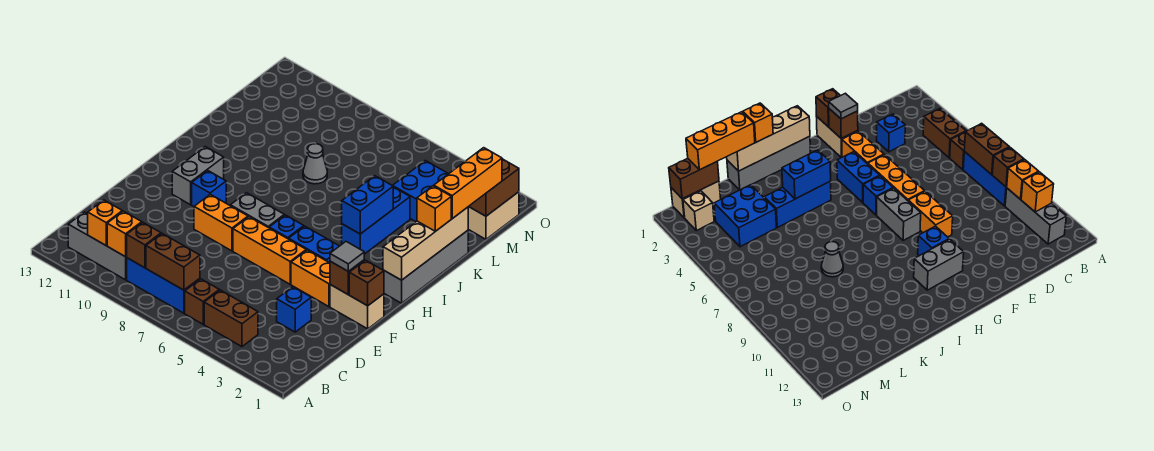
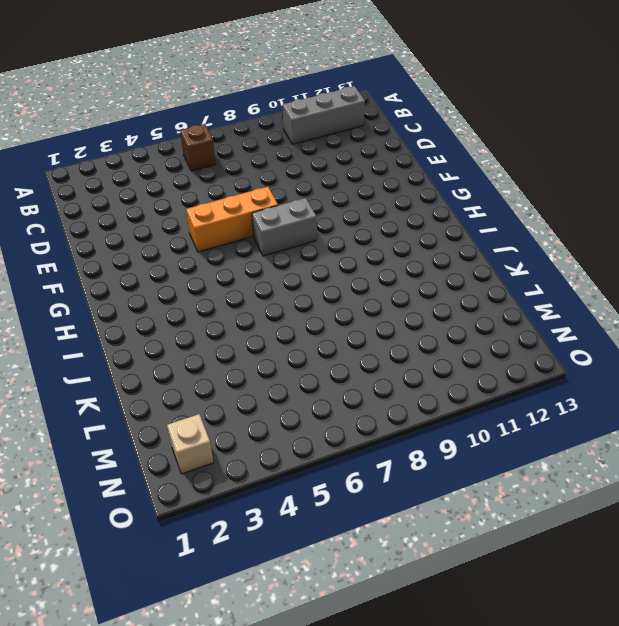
none -> brown 1x2 brick [204,290,258,347]
none -> blue 1x3 brick [127,258,200,313]
none -> blue 1x1 brick [277,287,311,332]
none -> tan 1x2 brick [330,285,384,329]

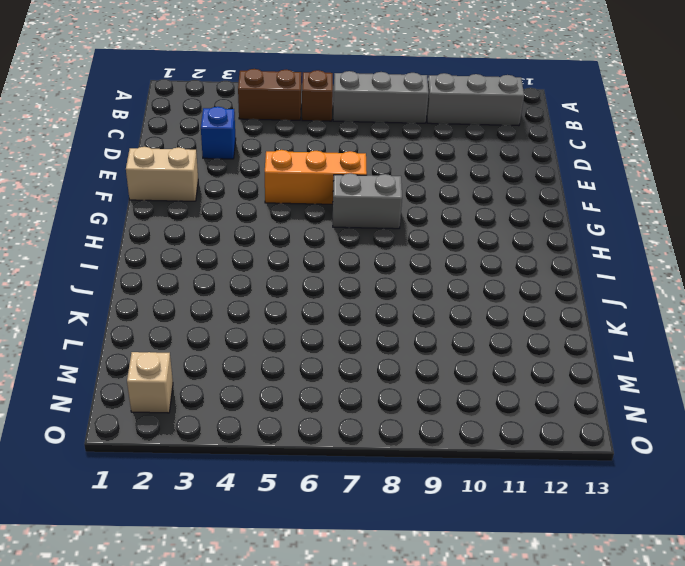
grey 1x3 brick [333,71,429,123] -> blue 1x3 brick [127,258,200,313]
none -> orange 1x2 brick [291,250,330,307]
none -> orange 1x2 brick [194,194,248,251]
none -> blue 1x2 brick [289,226,339,263]
none -> blue 1x1 brick [269,215,304,239]

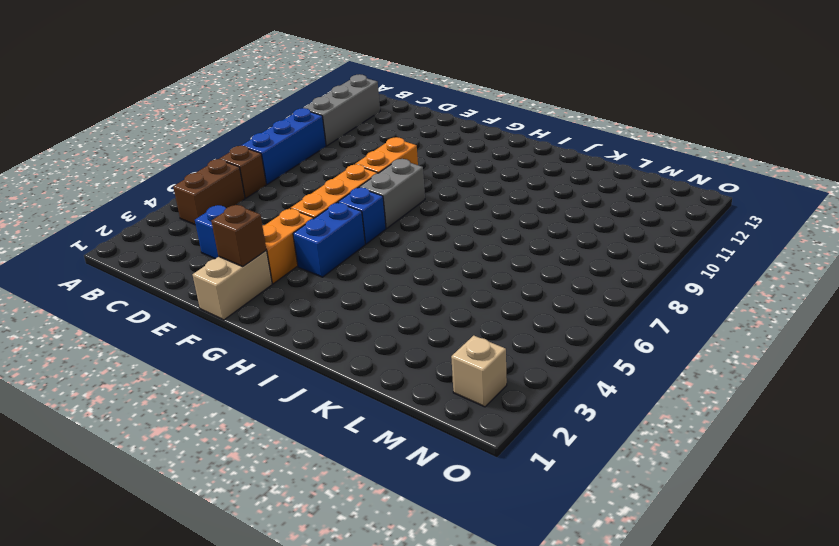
none -> blue 1x1 brick [192,171,226,207]
none -> grey 1x2 brick [172,147,224,205]
none -> grey 1x4 brick [383,230,468,303]
none -> blue 1x3 brick [342,187,410,254]

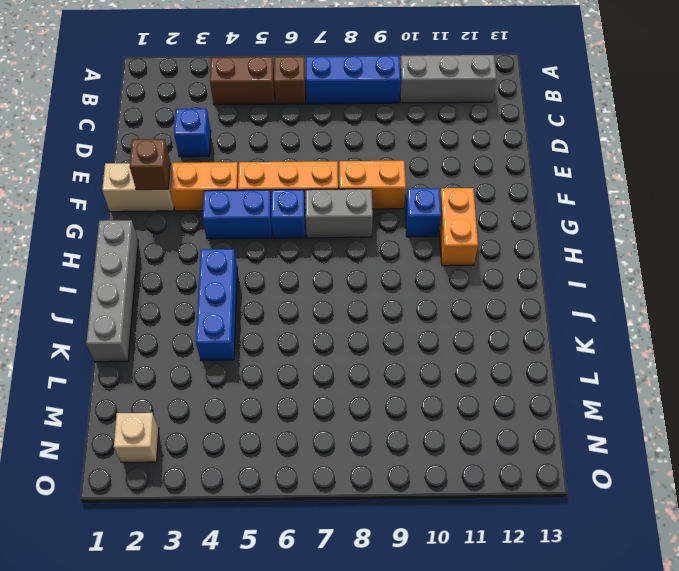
orange 1x2 brick [439,188,478,266] -> grey 1x2 brick [172,147,224,205]
none -> grey 1x1 cone [303,144,327,184]
none -> blue 2x2 brick [393,161,448,222]
none -> tan 1x2 brick [468,192,519,239]
none -> brown 1x2 brick [146,234,200,290]

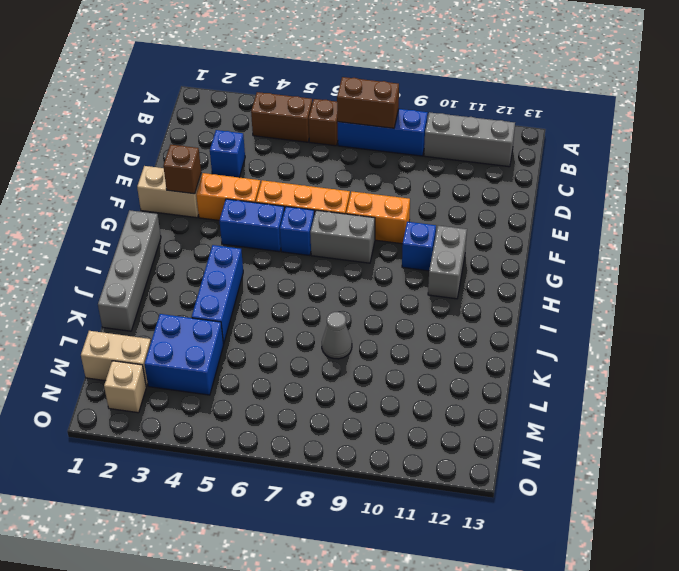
tan 1x2 brick [81,331,151,386] -> tan 1x2 brick turned to [468,192,519,239]
none -> brown 1x1 brick [127,222,161,268]
none -> orange 1x1 brick [107,211,142,257]
none -> orange 1x1 brick [88,200,122,245]
none -> brown 1x1 brick [349,260,384,306]

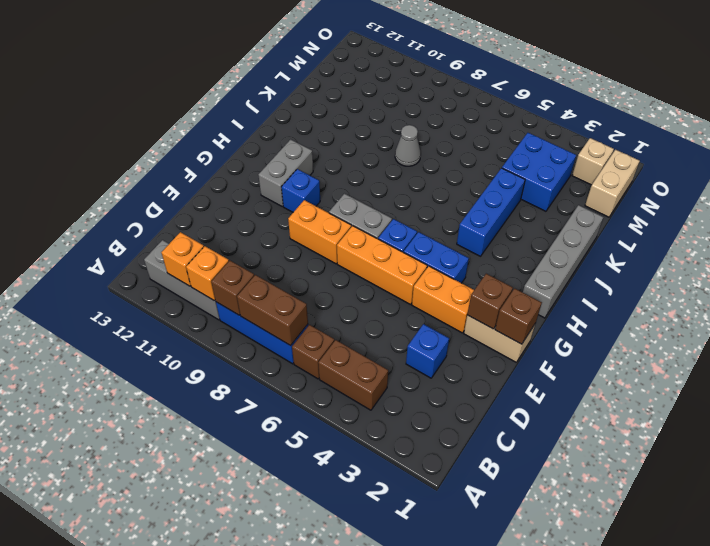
none -> tan 1x4 brick [383,207,468,280]
none -> blue 1x2 brick [342,176,393,234]
none -> brown 1x2 brick [469,159,519,216]
none -> grey 1x1 tile [330,242,364,271]

